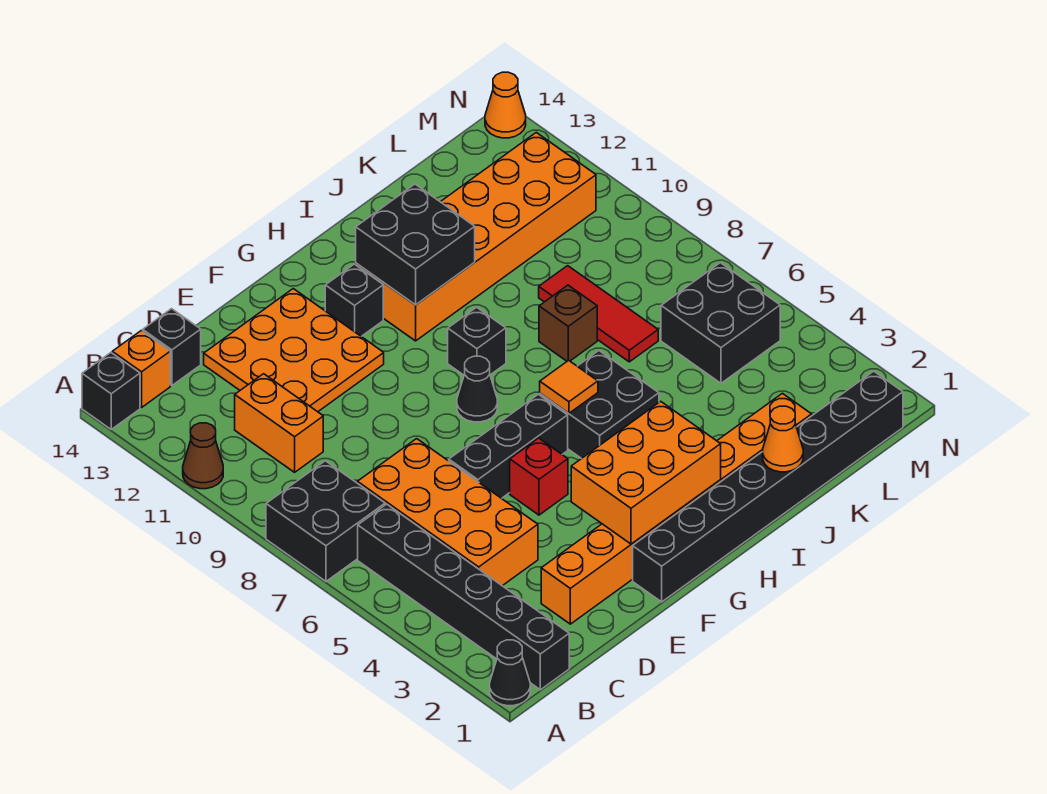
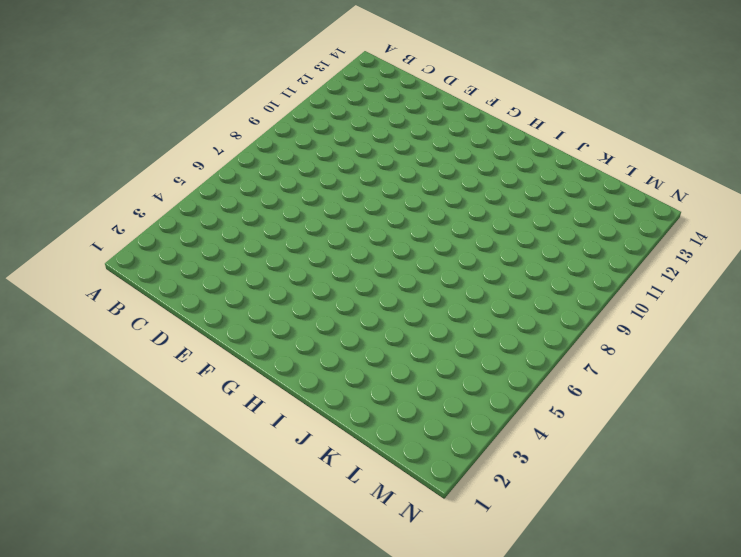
none -> black 1x1 cone [490,640,530,706]
none -> black 2x2 brick [266,461,385,581]
none -> brown 1x1 cone [183,423,223,489]

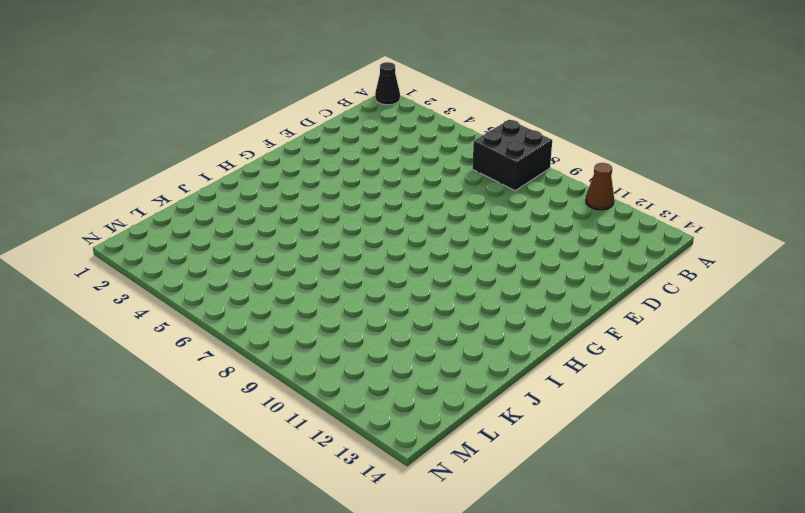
none -> black 1x1 brick [82,353,140,429]
none -> black 1x6 brick [358,504,569,690]
none -> orange 1x1 brick [112,331,170,408]

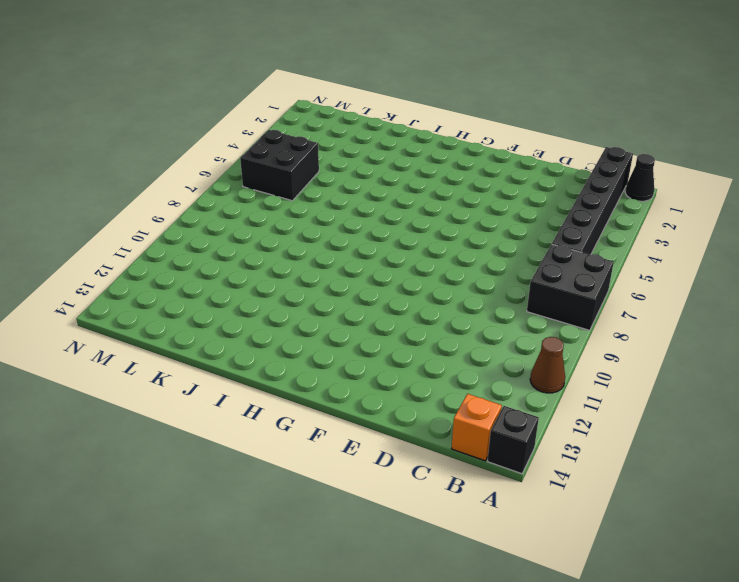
none -> orange 2x4 brick [357,439,538,586]
none -> orange 1x2 brick [235,374,323,472]
none -> black 1x1 brick [143,309,201,386]

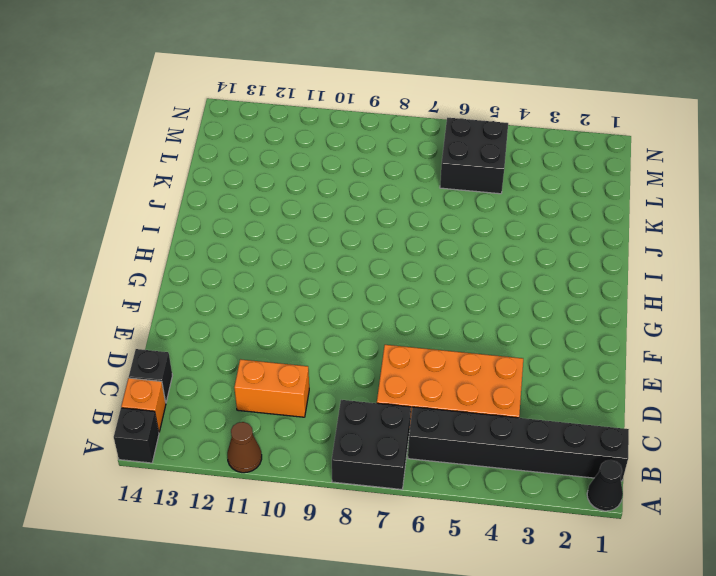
none -> orange 1x8 brick [541,393,812,624]
none -> orange 3x3 plate [204,289,384,412]
none -> black 1x3 brick [449,394,568,498]

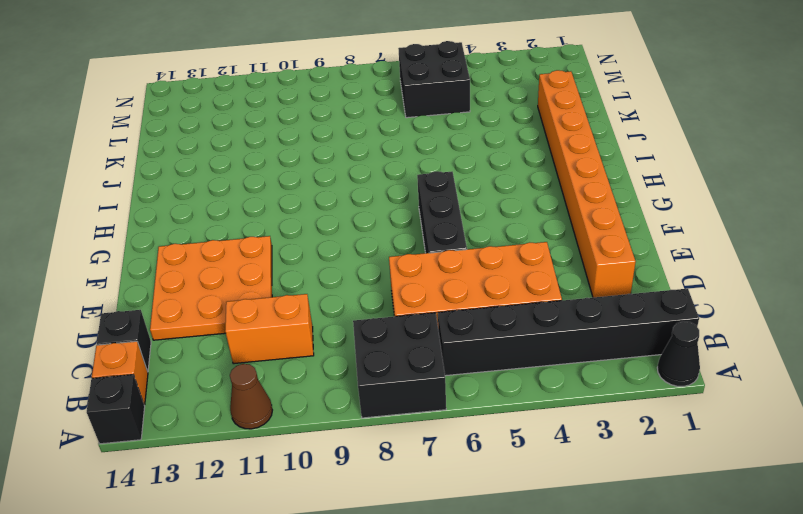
none -> black 1x8 brick [633,371,903,602]
none -> red 1x1 brick [510,438,568,515]
none -> black 1x1 cone [457,356,497,422]

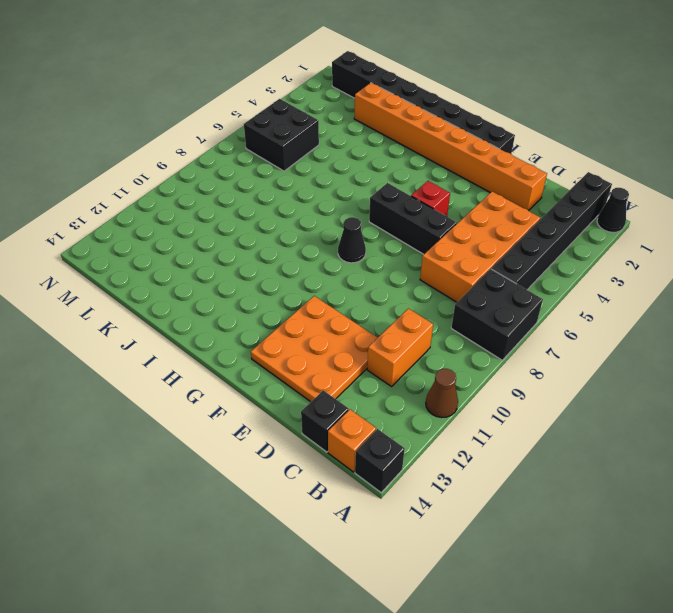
none -> black 1x1 brick [325,264,383,336]
none -> black 2x2 brick [540,351,659,459]
none -> black 1x1 brick [448,307,506,375]

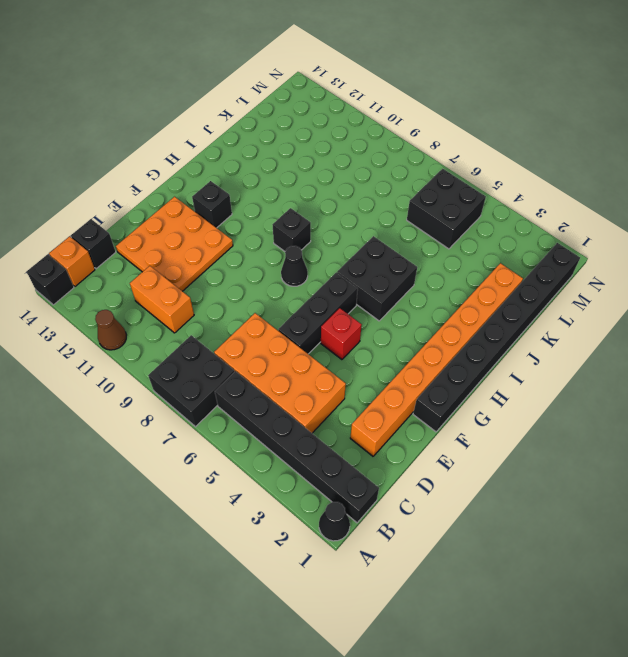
none -> orange 2x6 brick [356,132,596,341]
none -> brown 1x1 brick [539,285,597,361]
none -> red 1x3 tile [539,266,658,362]

